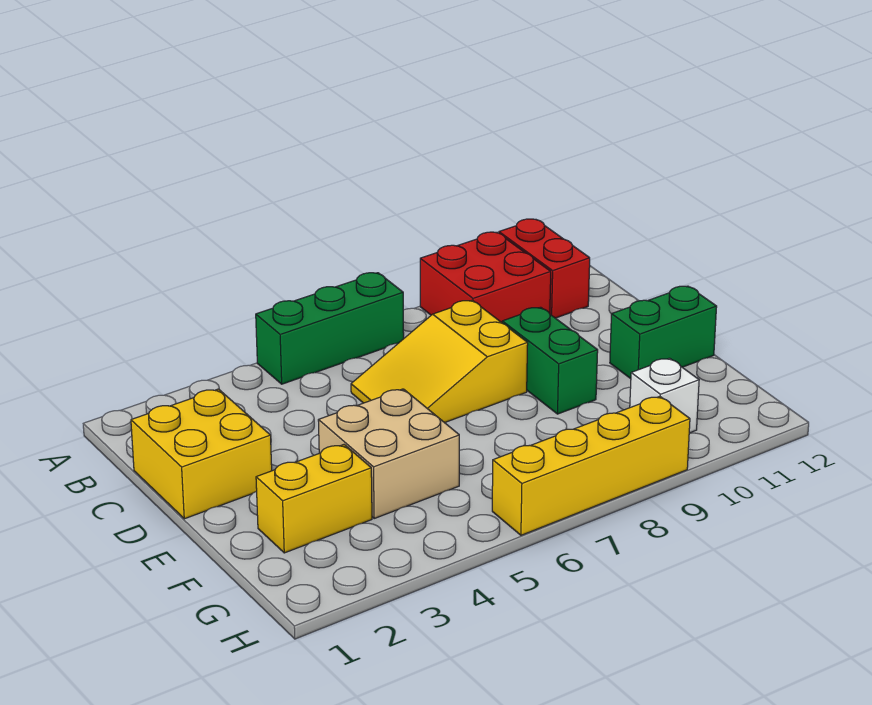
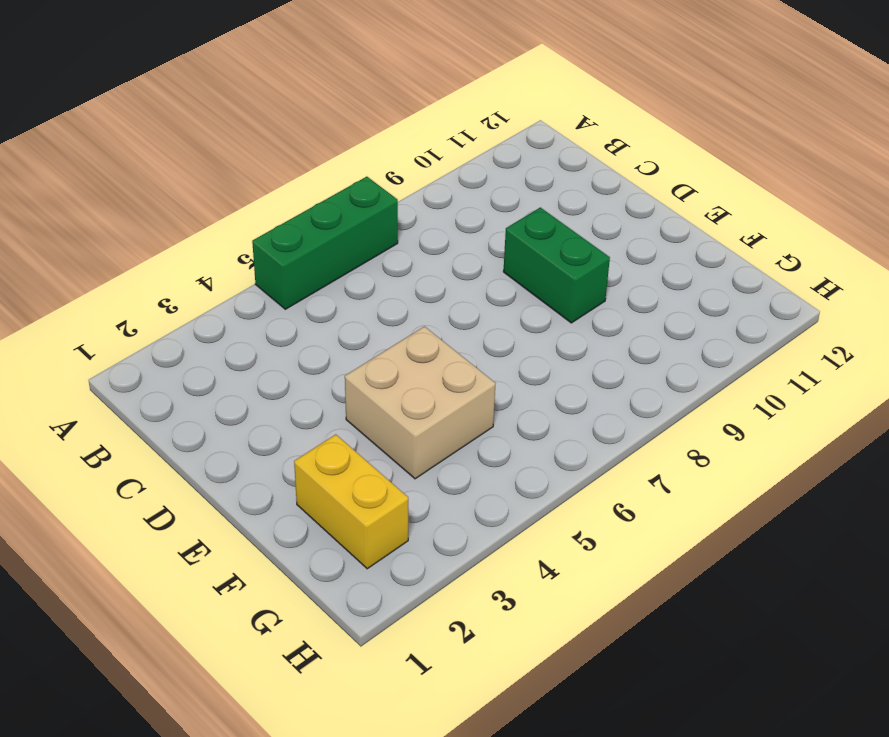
yellow 1x2 brick [294,434,408,569] -> yellow 1x2 brick turned to [256,445,372,553]
none -> red 2x2 brick [420,232,551,322]
none -> red 1x2 brick [499,219,590,318]

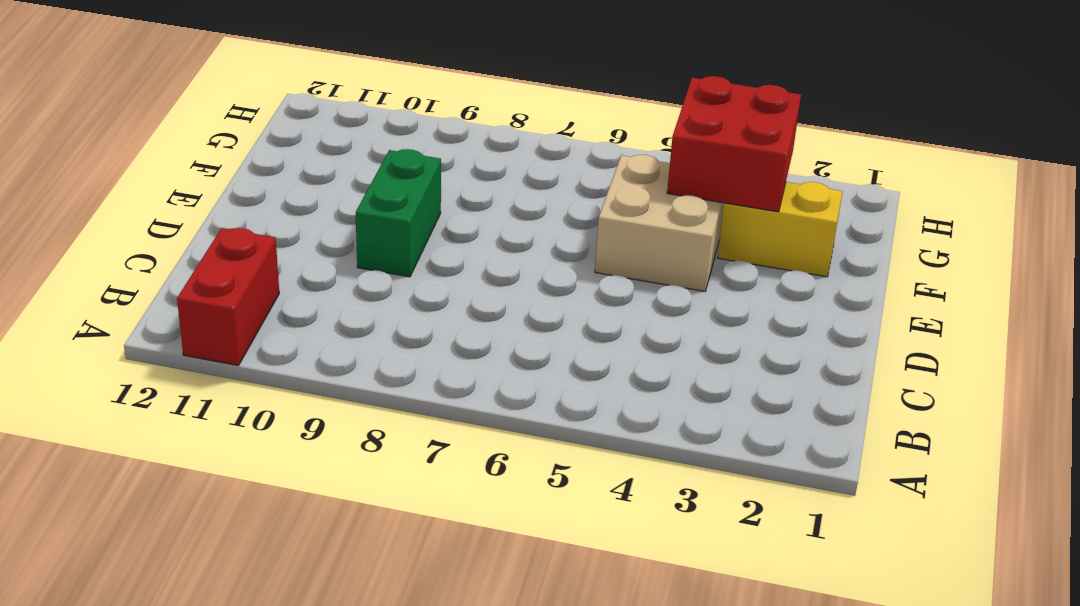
red 2x2 brick [667,76,801,212] -> red 2x2 brick moved to [420,232,551,322]
none -> green 1x3 brick [256,273,404,384]
none -> yellow 2x2 brick [131,389,272,519]

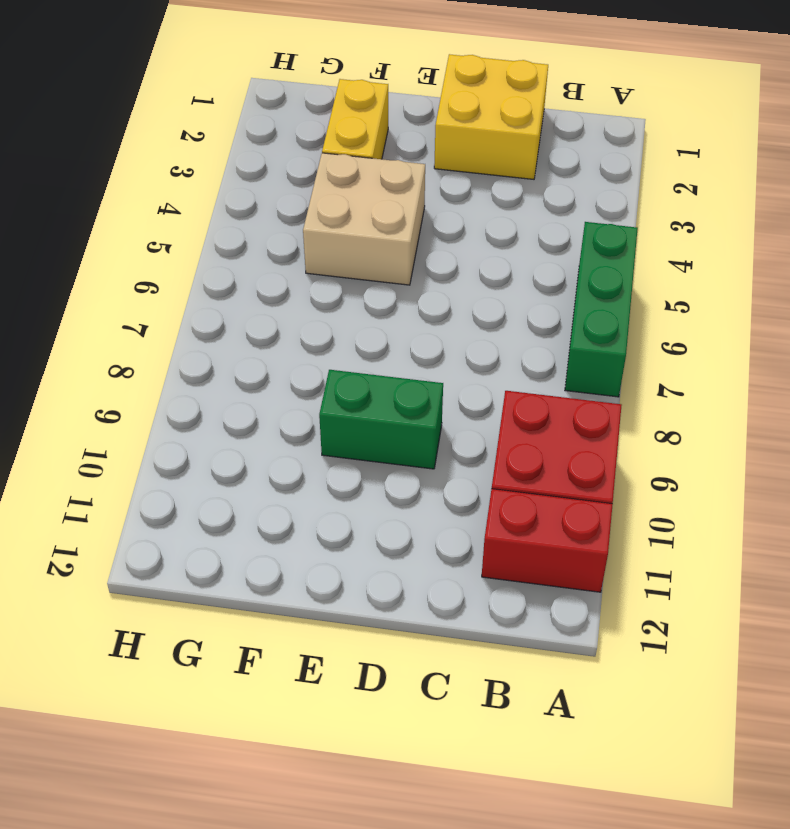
none -> yellow 2x3 slope [351,300,528,423]
none -> green 1x2 brick [610,286,717,379]

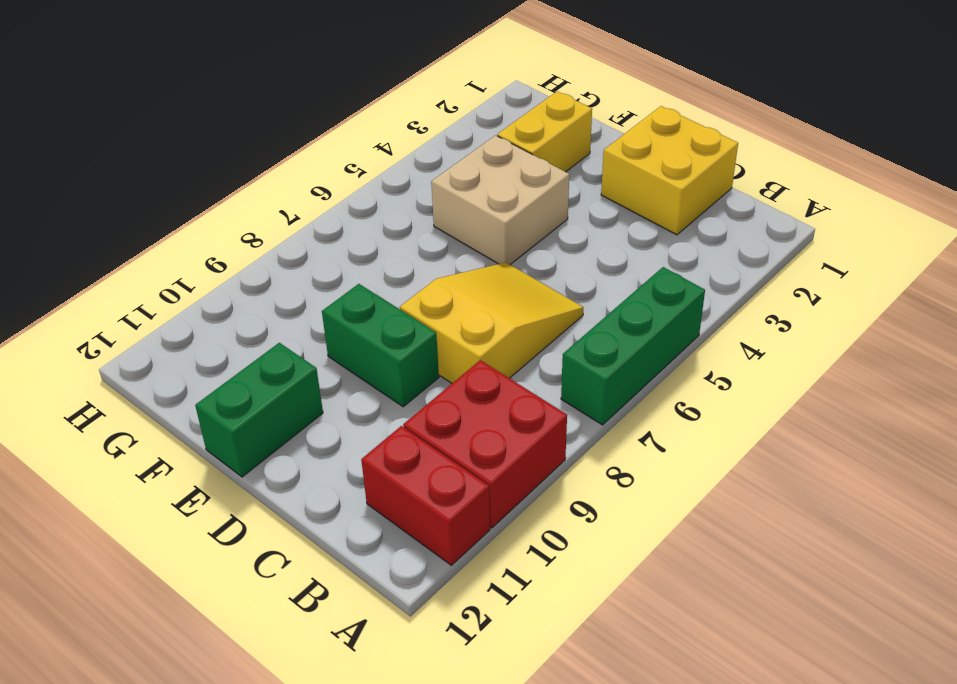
none -> white 1x1 brick [630,358,699,433]
none -> yellow 1x4 brick [492,396,690,535]

